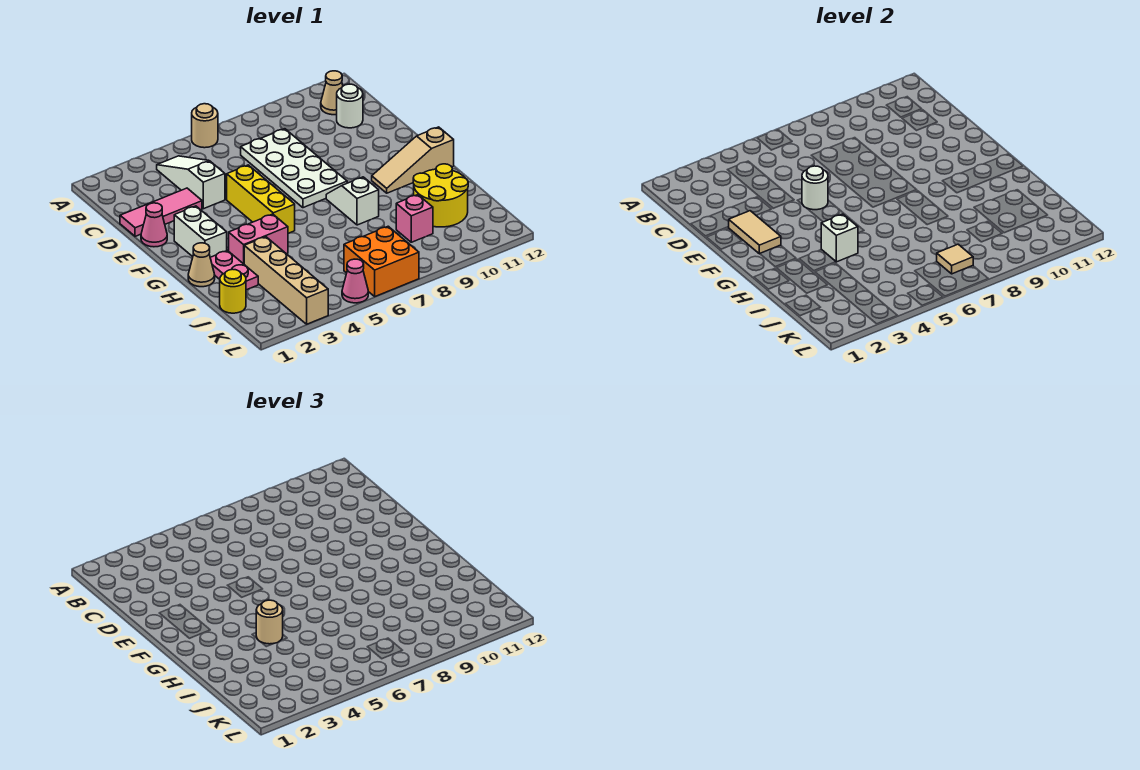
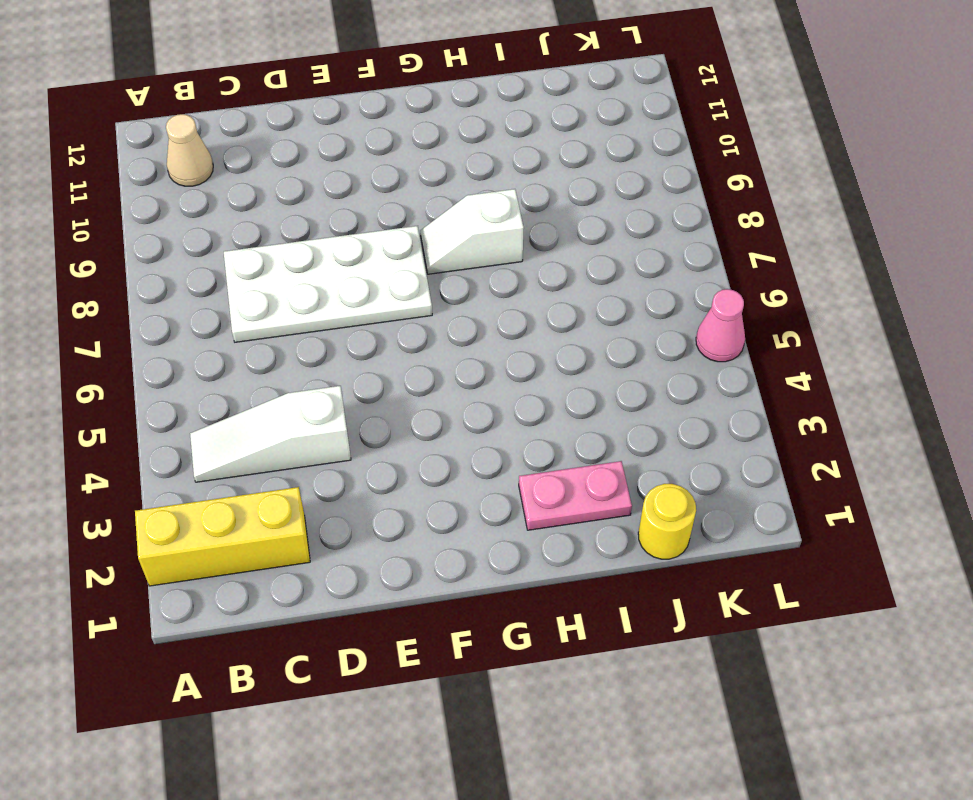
yellow 1x3 brick [135,487,310,586] -> yellow 1x3 brick moved to [227,165,295,233]
none -> tan 1x1 round brick [192,104,218,148]
none -> white 1x1 round brick [337,84,363,128]
none -> pink 1x3 tile [120,188,202,236]

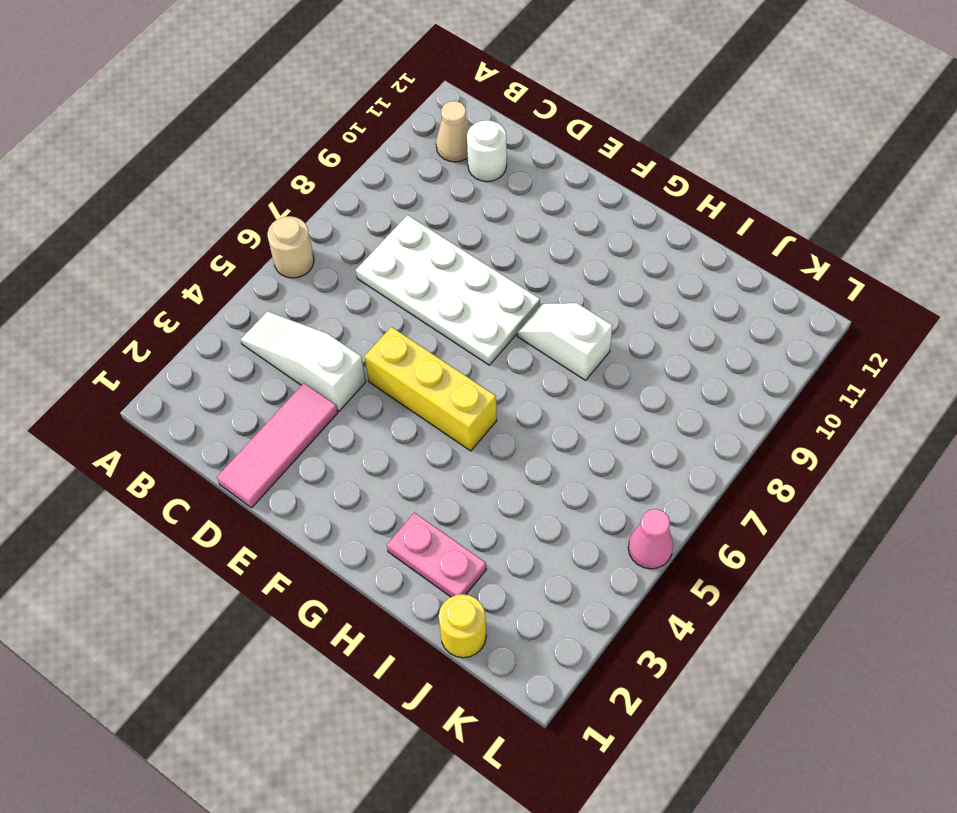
none -> pink 1x1 cone [141,203,167,247]
none -> white 1x2 brick [174,206,227,257]
none -> tan 1x3 slope [372,127,454,193]

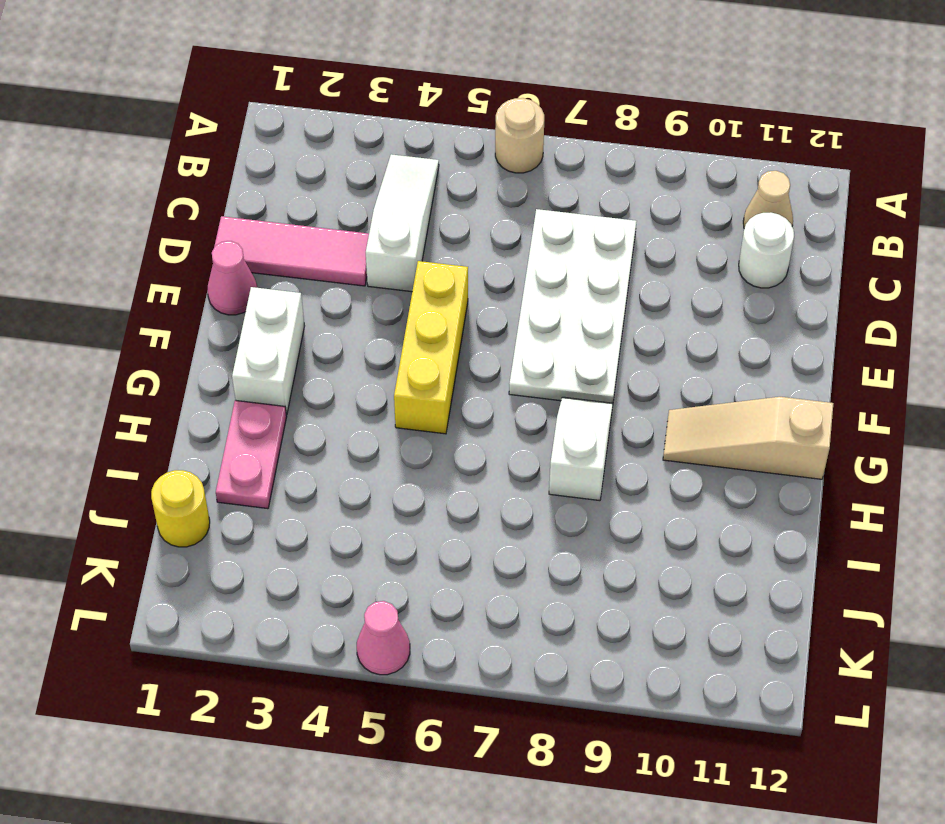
none -> tan 1x1 cone [188,243,215,287]
none -> pink 1x2 brick [229,214,288,264]
none -> tan 1x4 brick [244,237,328,324]

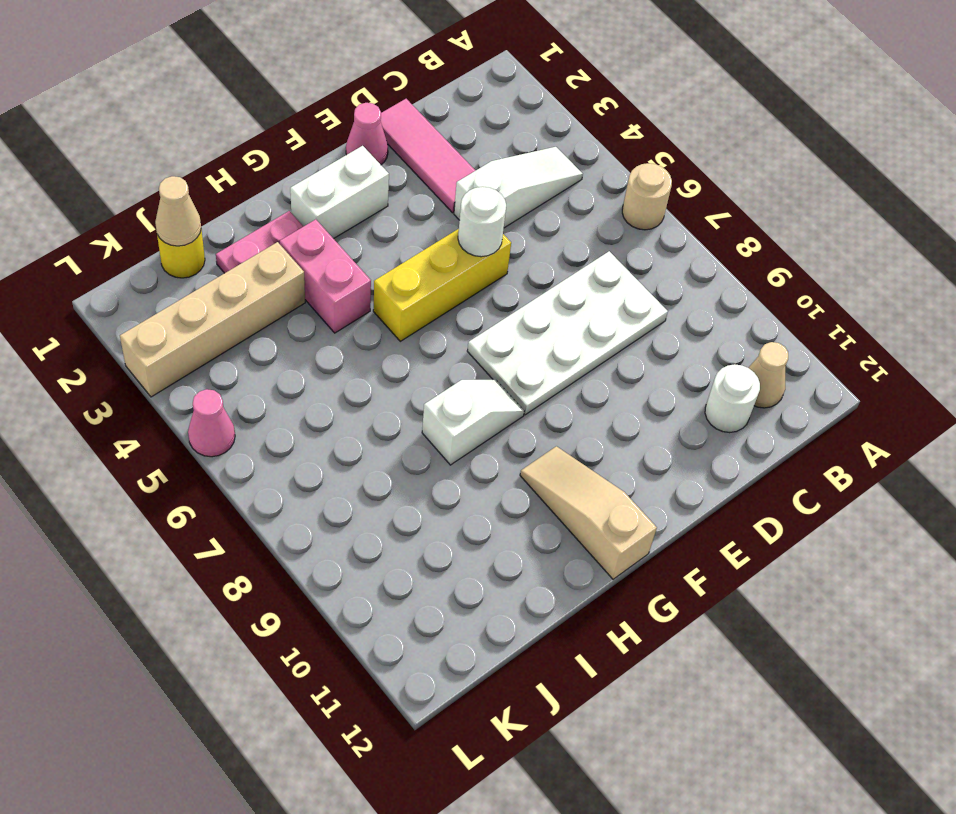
tan 1x1 cone [155,176,201,246] -> tan 1x1 cone moved to [188,243,215,287]
none -> yellow 2x2 round brick [413,164,468,227]
none -> pink 1x1 brick [396,195,433,242]
none -> orange 2x2 brick [344,226,419,296]

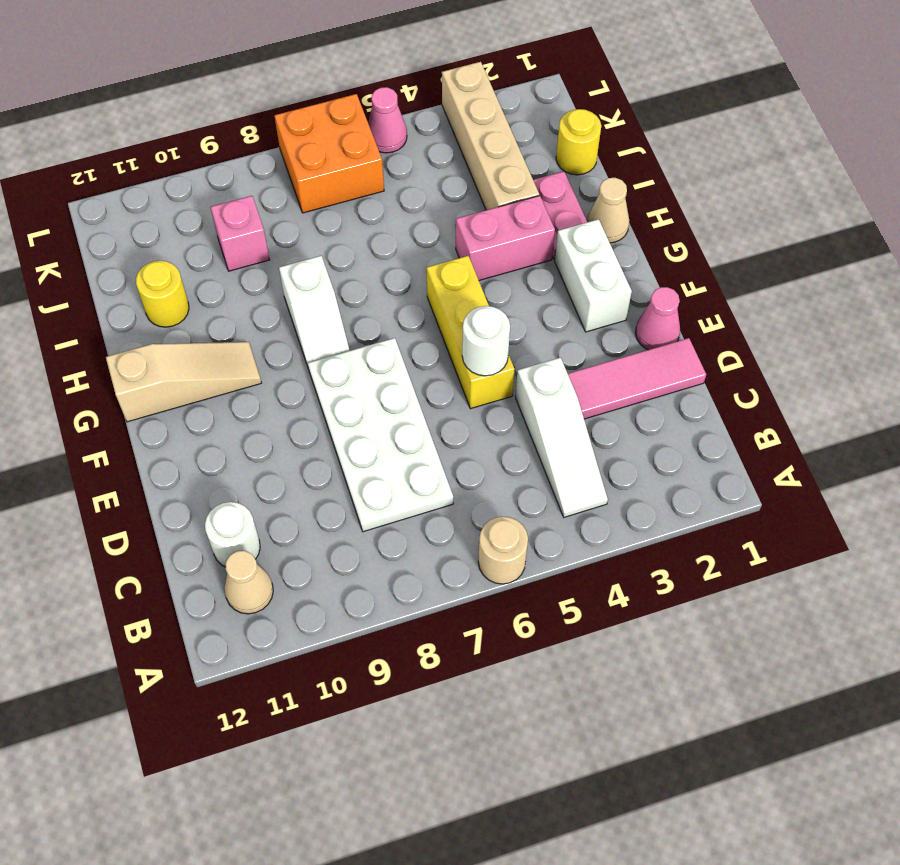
yellow 1x1 round brick [136,261,189,327] -> yellow 2x2 round brick [413,164,468,227]
none -> tan 1x2 tile [729,211,781,254]
none -> white 1x1 brick [821,214,858,262]
none -> tan 1x1 tile [937,244,973,274]

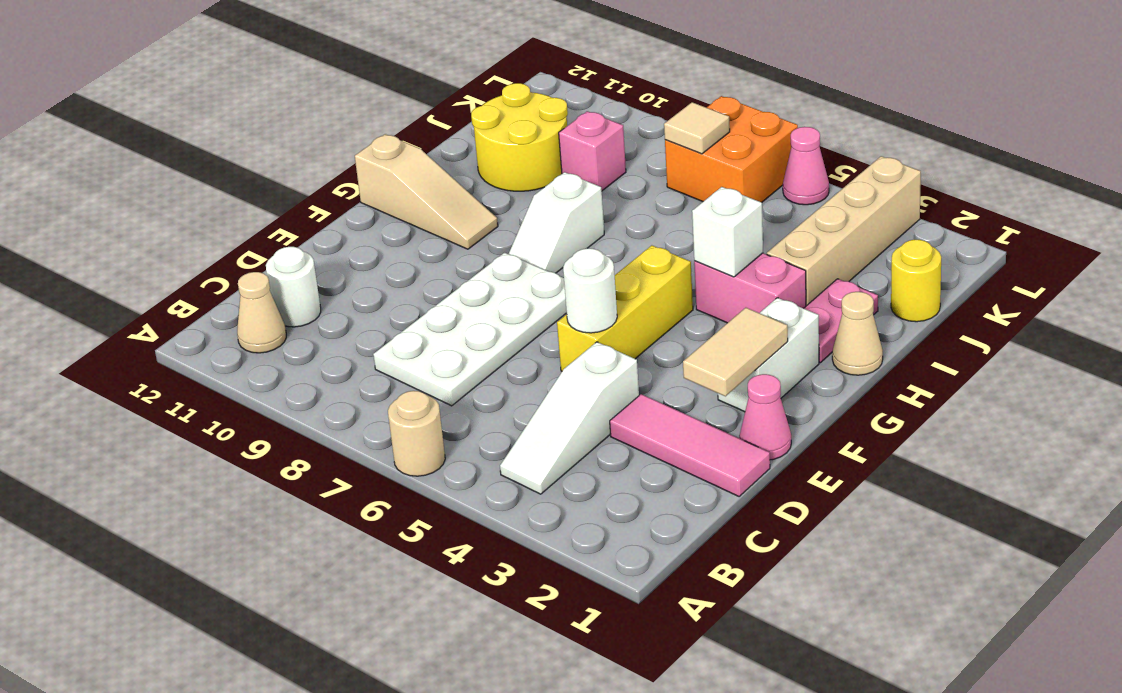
none -> tan 1x1 round brick [256,600,283,644]

